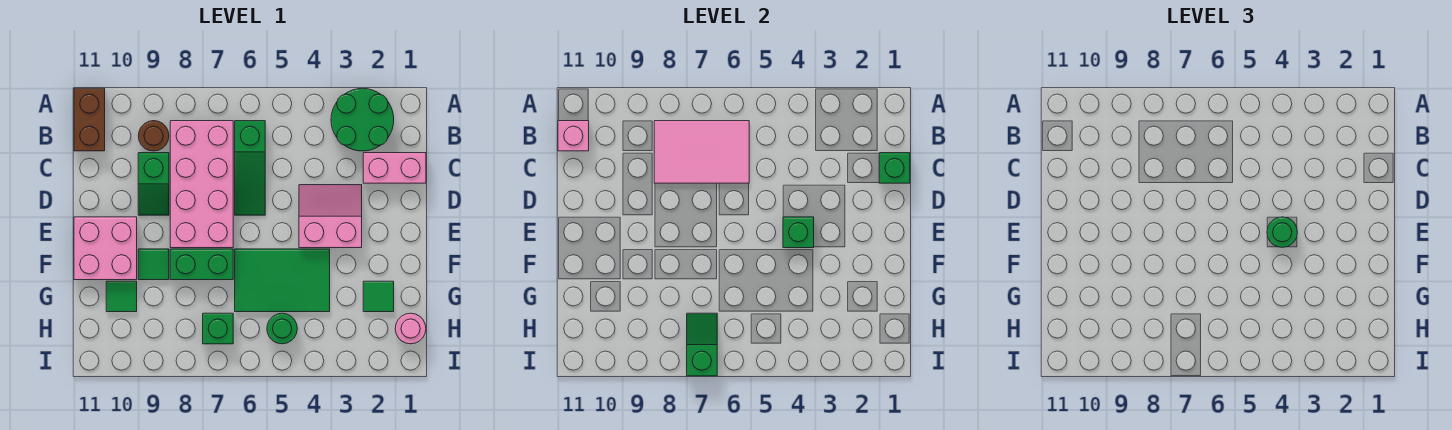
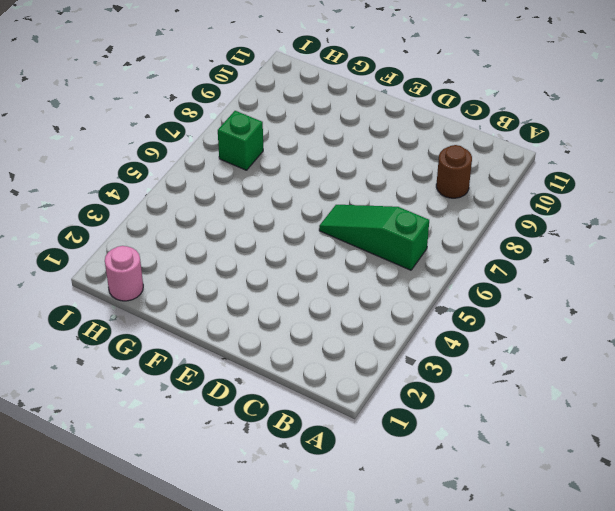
none -> green 2x2 round brick [331,88,394,151]
none -> brown 1x2 brick [74,88,105,151]
none -> pink 2x4 brick [170,121,233,248]

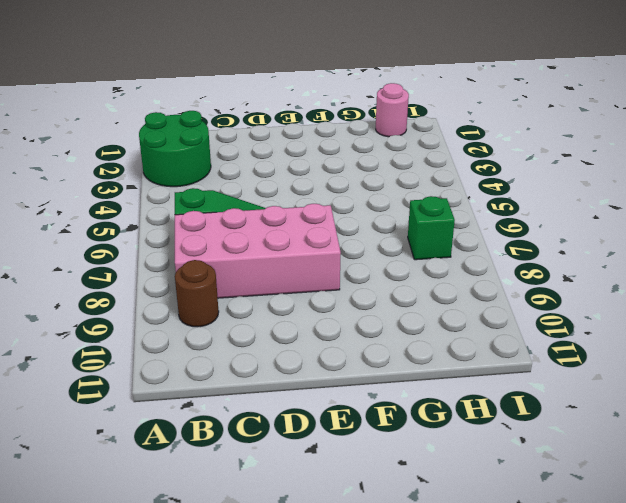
none -> brown 1x2 brick [74,88,105,151]
none -> pink 1x2 brick [363,153,426,183]
none -> green 1x2 slope [138,153,169,215]

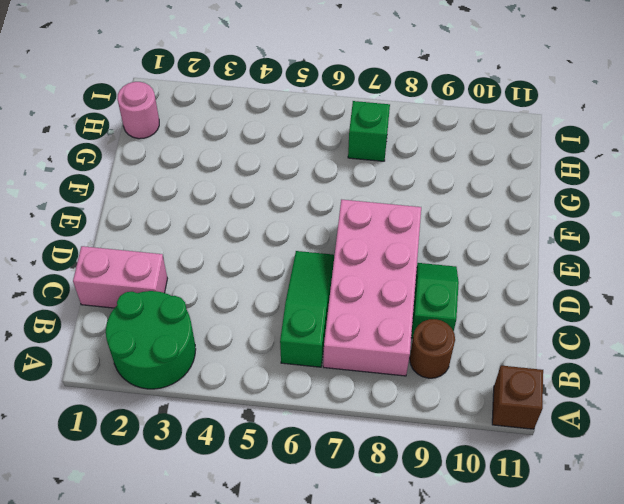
brown 1x1 brick [492,366,543,429] -> brown 1x2 brick [74,88,105,151]
none -> pink 2x2 slope [299,185,362,248]
none -> pink 2x2 brick [74,217,137,280]
none -> green 2x3 tile [235,249,330,312]

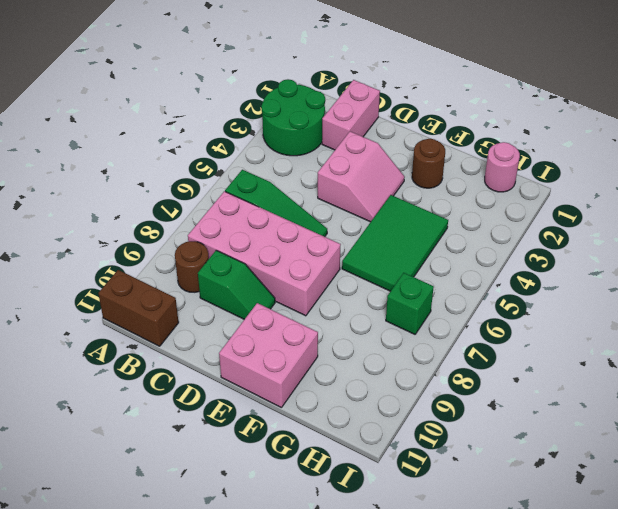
pink 2x2 slope [318,131,405,222] -> pink 2x2 slope turned to [299,185,362,248]
brown 1x1 round brick [412,139,445,188] -> none
none -> green 1x2 brick [170,249,233,280]
none -> green 1x1 tile [138,249,169,280]
none -> green 1x1 tile [363,281,394,312]

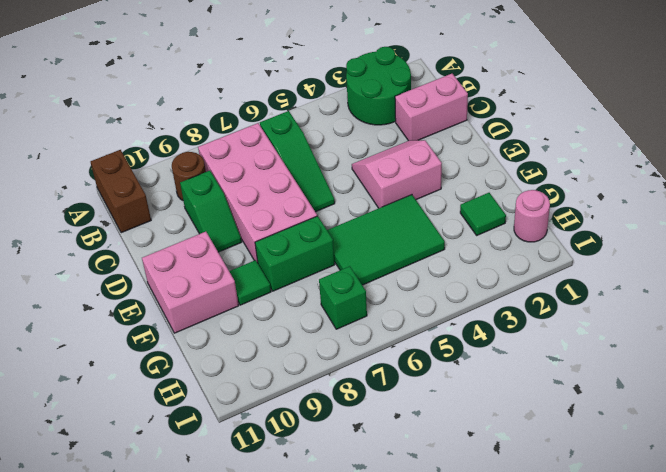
none -> green 1x1 tile [106,281,137,312]
none -> green 1x1 round brick [267,313,297,344]
none -> pink 2x3 tile [654,121,749,183]

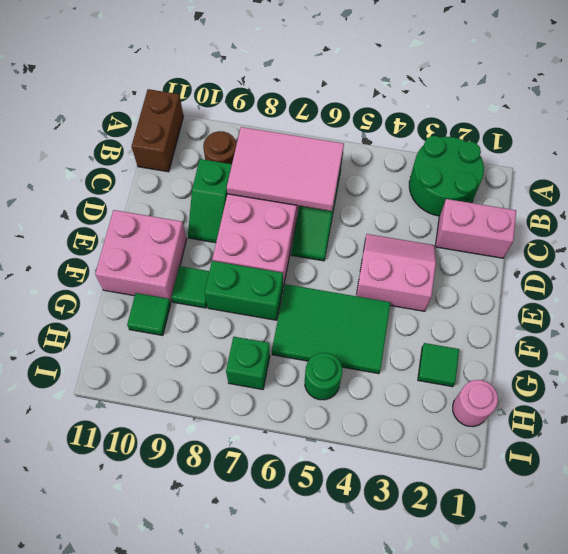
none -> pink 1x1 brick [558,121,589,151]
none -> green 1x1 brick [879,153,910,183]
none -> green 1x1 brick [783,217,814,248]

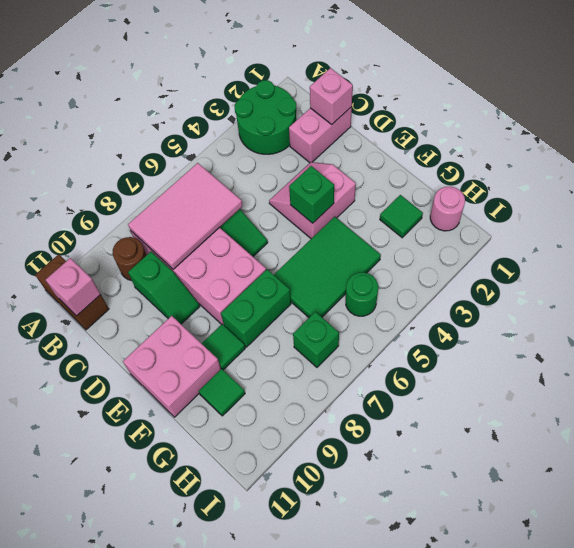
pink 1x1 brick [310,68,353,124] -> green 1x1 brick [879,153,910,183]
none -> green 1x2 slope [687,313,717,376]
none -> green 1x1 round brick [1267,217,1298,247]

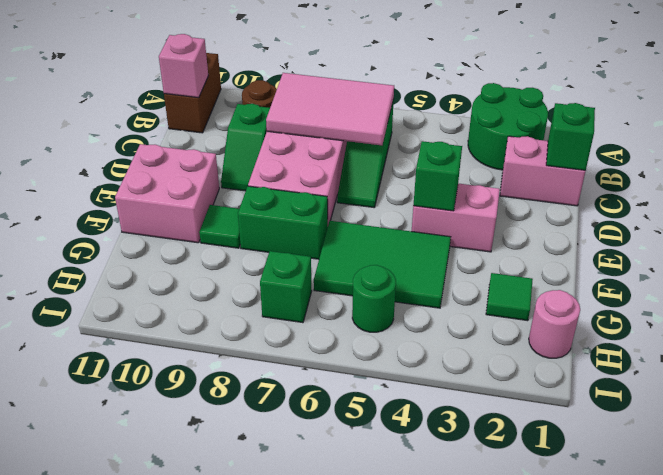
none -> green 1x1 tile [106,281,137,312]
none -> green 1x2 slope [687,313,717,376]
none -> green 1x1 round brick [1267,217,1298,247]

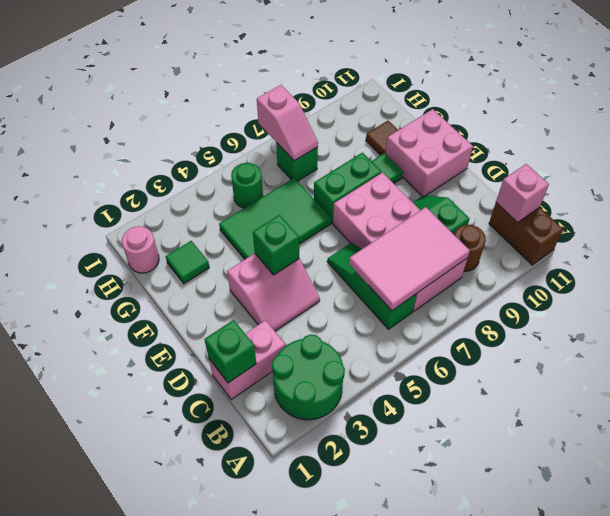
brown 1x1 tile [366,121,398,155] -> green 1x1 tile [106,281,137,312]
pink 1x2 slope [257,85,318,161] -> green 1x2 slope [687,313,717,376]
none -> green 1x1 round brick [1267,217,1298,247]

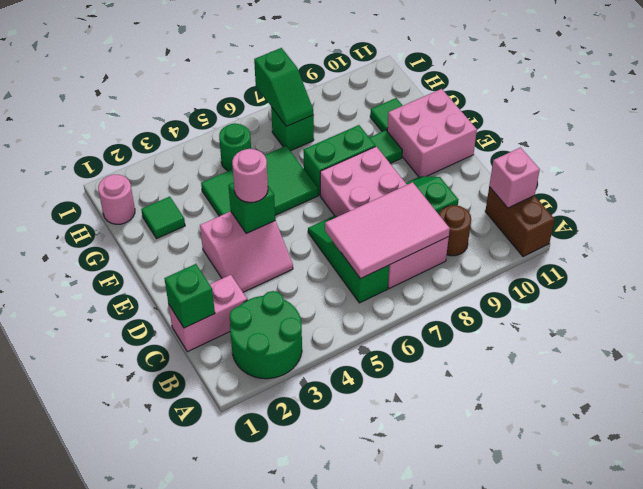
pink 1x1 round brick [232,149,268,202] -> green 1x1 round brick [1267,217,1298,247]

